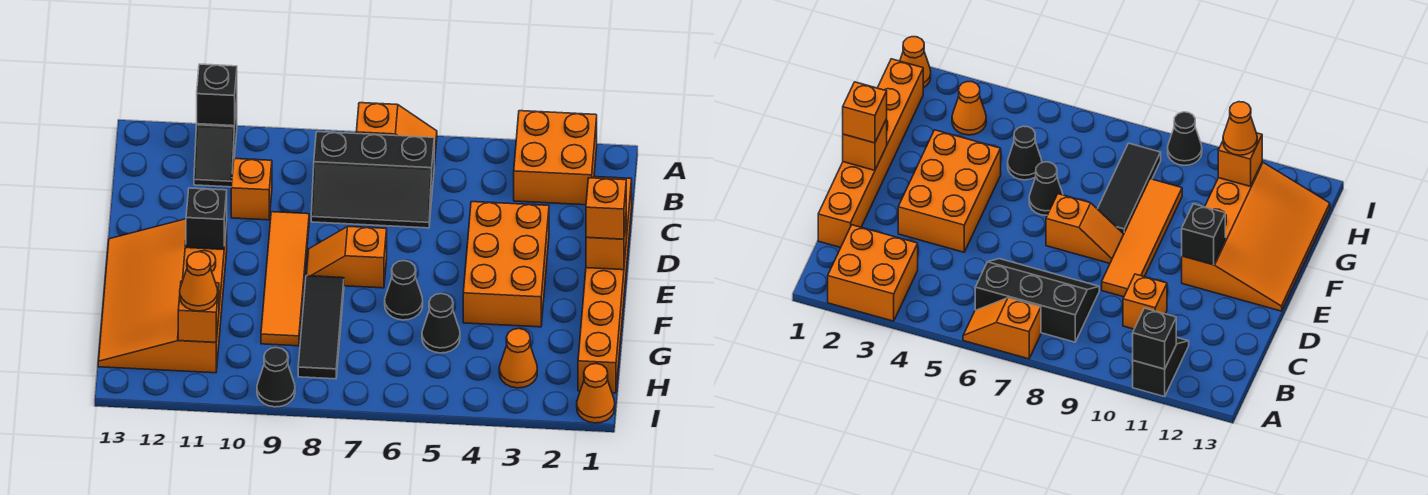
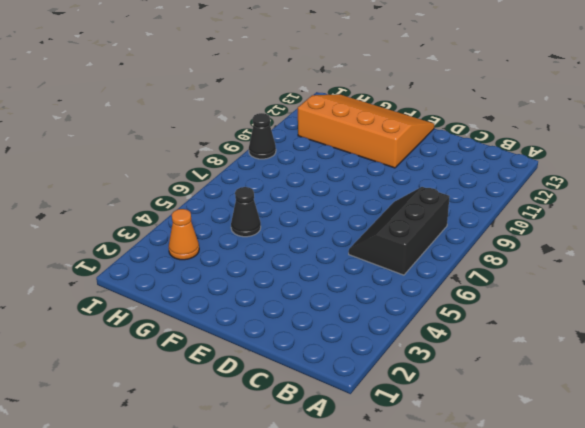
none -> orange 2x2 brick [514,111,597,205]
none -> orange 1x2 slope [356,103,437,165]
none -> black 1x2 slope [194,103,237,187]

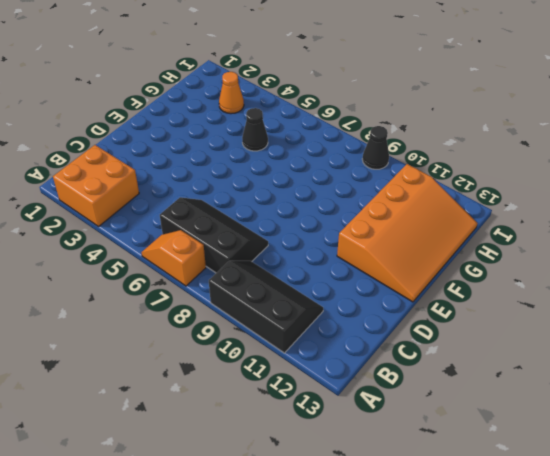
black 2x3 slope [209,261,323,353] -> black 1x2 slope [194,103,237,187]
none -> orange 1x6 brick [578,177,632,393]
none -> orange 1x1 brick [231,159,272,220]
none -> orange 2x3 brick [463,202,549,327]

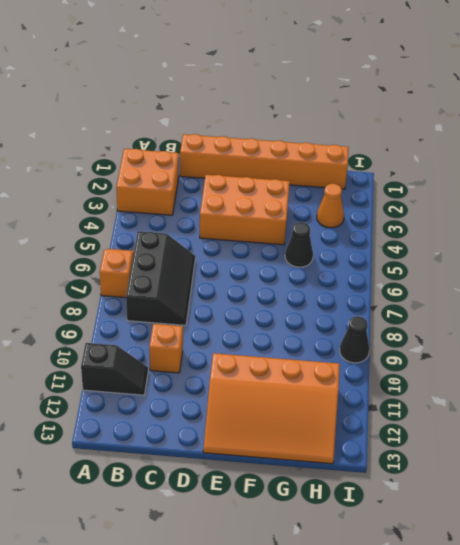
none -> orange 1x4 tile [261,212,309,346]
none -> orange 1x2 slope [306,226,387,288]
none -> black 1x1 cone [385,261,423,320]

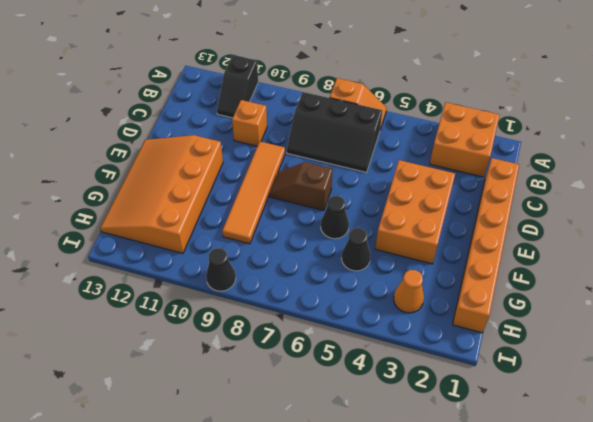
brown 1x2 slope [270,162,333,211] -> orange 1x2 slope [306,226,387,288]
none -> black 1x3 tile [298,276,344,379]
none -> orange 1x1 cone [577,364,615,423]
none -> black 1x1 brick [197,64,237,126]

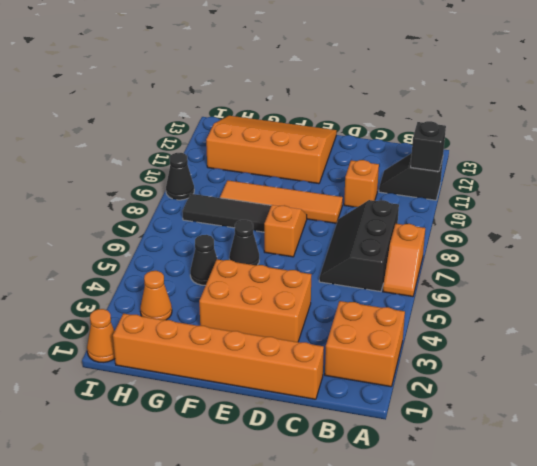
none -> orange 1x1 brick [586,220,626,270]
none -> black 1x1 brick [186,188,227,250]
none -> orange 1x1 brick [178,281,219,342]

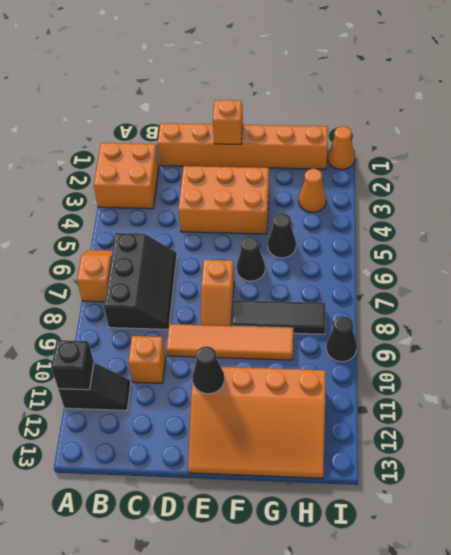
black 1x1 cone [192,346,224,394] -> black 1x1 brick [186,188,227,250]
none -> orange 1x1 brick [178,281,219,342]
none -> orange 1x1 brick [586,178,626,239]
none -> orange 1x1 cone [180,252,218,311]

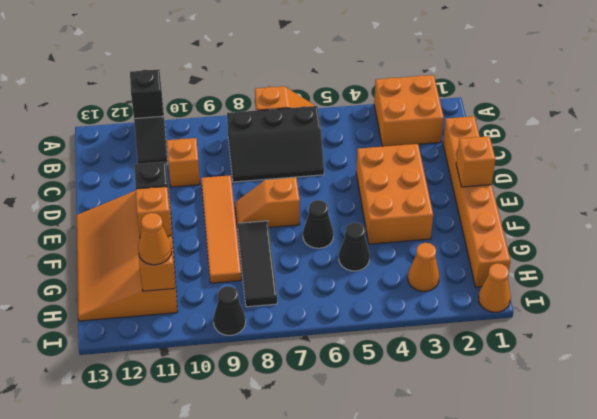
orange 1x1 brick [136,187,172,237] -> orange 1x1 brick moved to [586,178,626,239]

